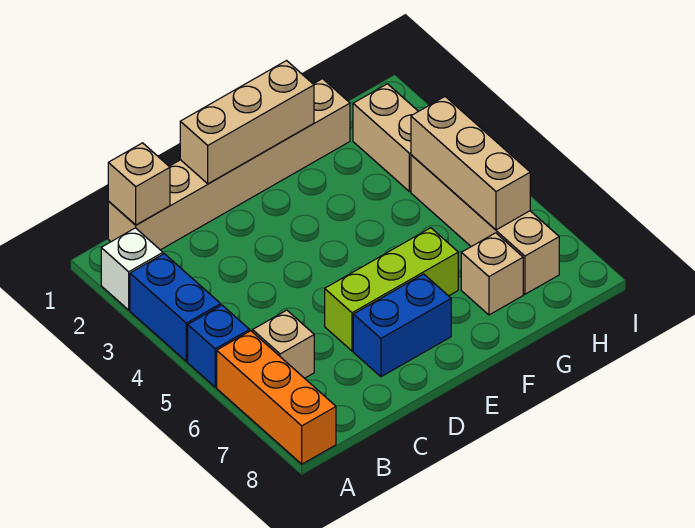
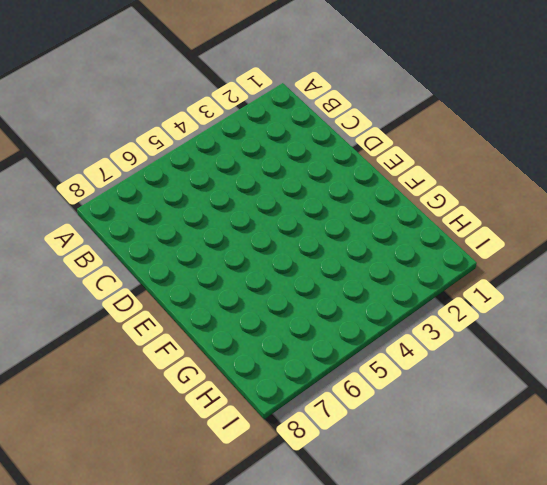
none -> white 1x1 brick [101,228,163,310]
none -> blue 1x2 brick [130,254,221,361]
none -> blue 1x1 brick [188,305,249,387]

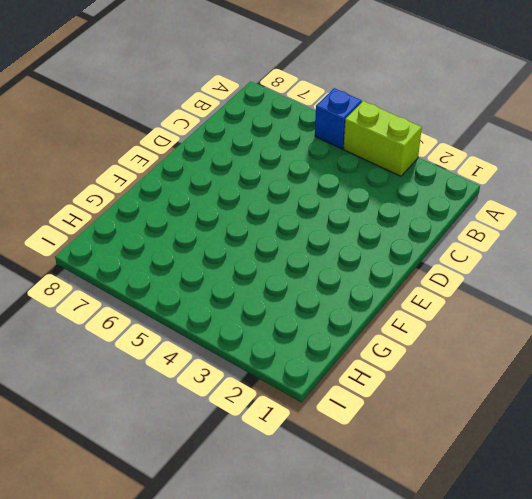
lime 1x2 brick [343,101,422,176] -> blue 1x2 brick [130,254,221,361]
none -> white 1x1 brick [101,228,163,310]
none -> orange 1x3 brick [217,331,336,464]
none -> tan 1x6 brick [108,79,350,250]

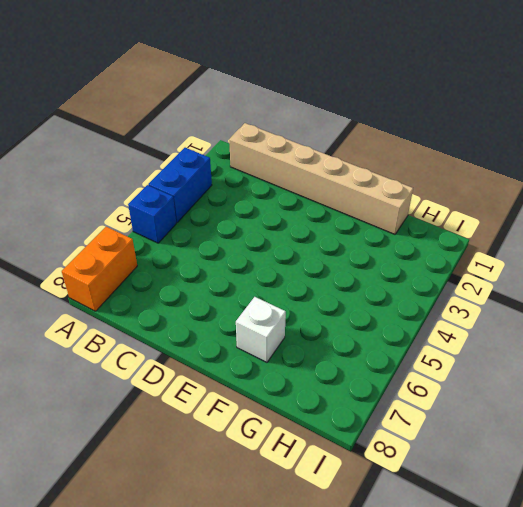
orange 1x2 brick [62,227,137,311] -> orange 1x3 brick [217,331,336,464]
white 1x1 brick [236,297,286,362] -> white 1x1 brick moved to [101,228,163,310]
none -> tan 1x1 brick [253,310,314,378]
none -> lime 1x3 brick [325,228,458,351]
none -> blue 1x2 brick [353,274,451,377]

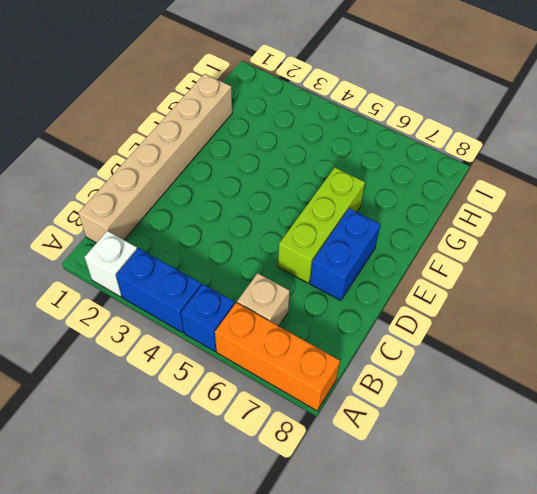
none -> tan 1x1 brick [461,233,523,315]
none -> tan 1x2 brick [353,84,418,192]
none -> tan 1x4 brick [411,155,559,294]

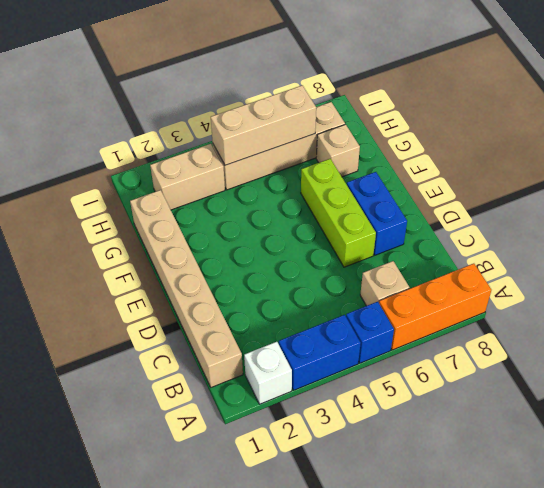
none -> tan 1x1 brick [108,143,170,225]
none -> tan 1x3 brick [180,61,314,184]

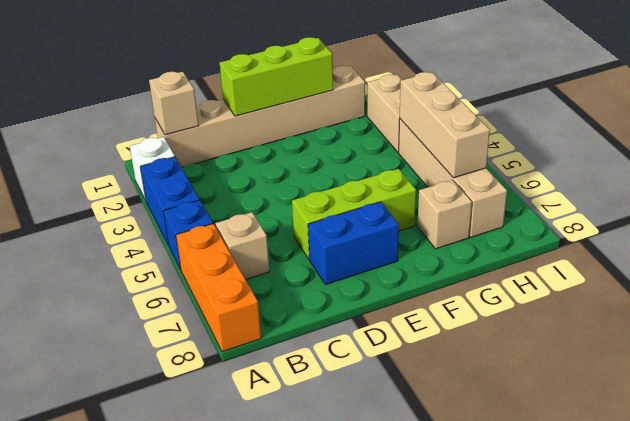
lime 1x3 brick [220,37,333,116] -> tan 1x3 brick [180,61,314,184]

